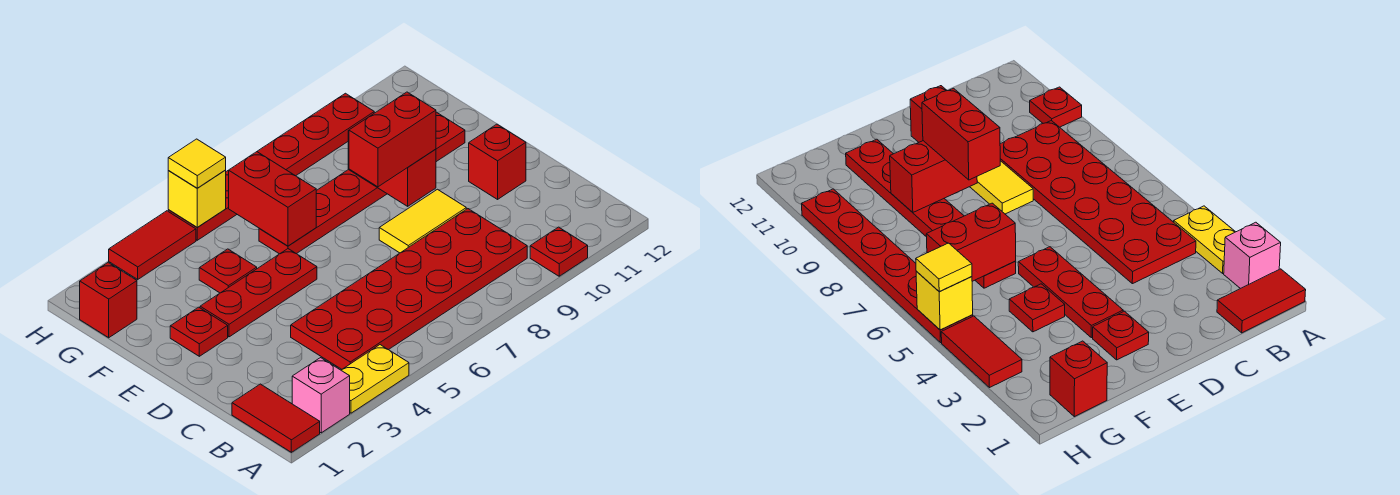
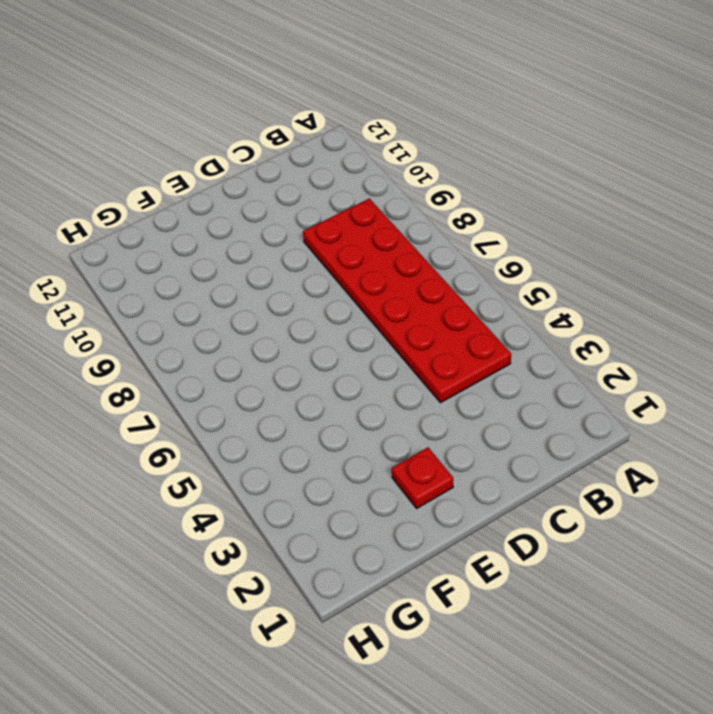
none -> red 1x2 tile [232,384,320,452]
none -> pink 1x1 brick [292,358,350,433]
none -> yellow 1x2 plate [341,345,409,413]

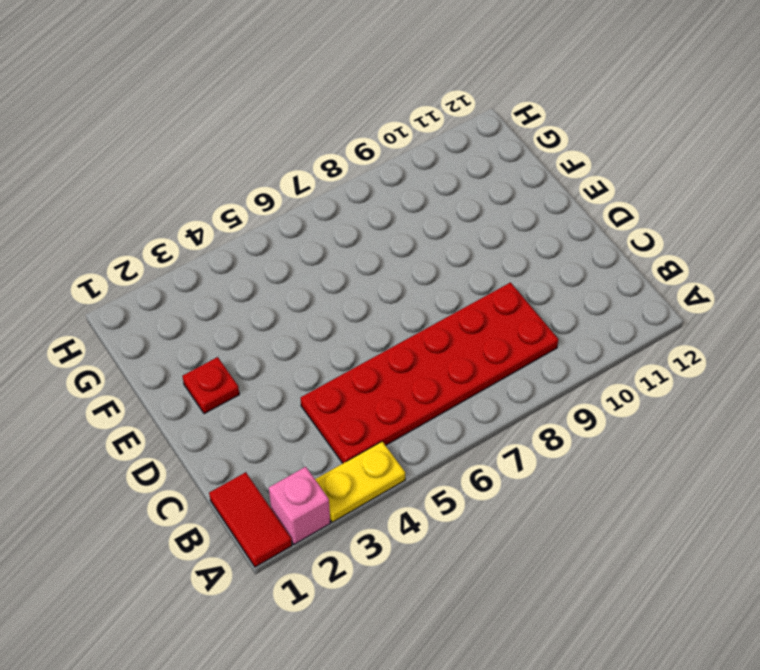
none -> red 1x1 plate [530,227,588,276]
none -> yellow 1x2 tile [379,189,466,253]
none -> red 1x1 brick [469,124,526,199]

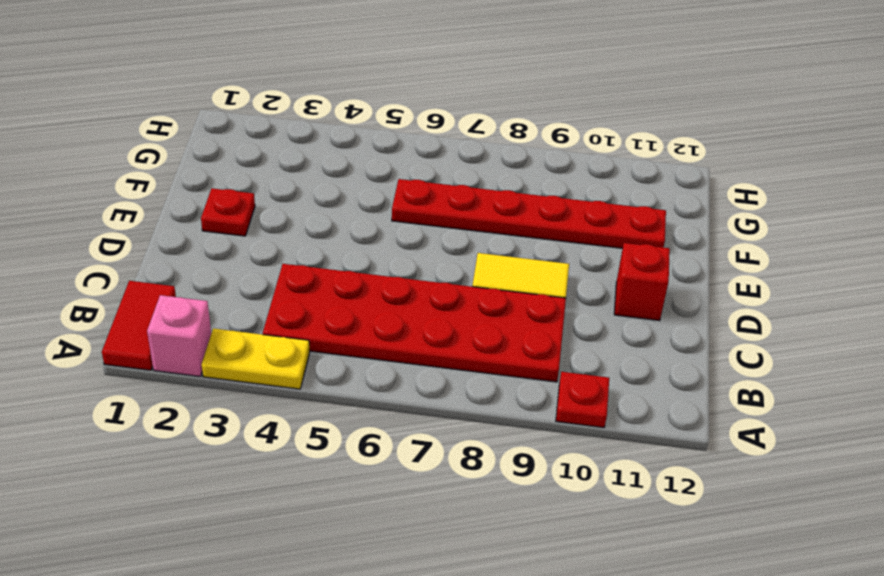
none -> red 1x3 plate [200,249,317,337]
none -> red 1x1 plate [199,249,257,293]
none -> red 1x1 brick [80,263,137,338]

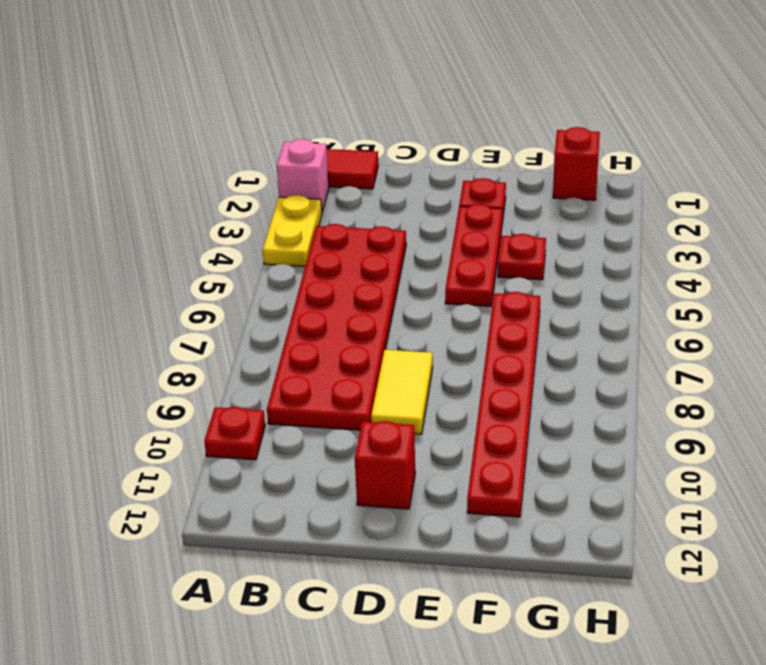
none -> red 1x2 tile [109,211,196,279]
none -> red 1x6 plate [168,93,374,240]
none -> red 1x2 brick [348,130,436,206]

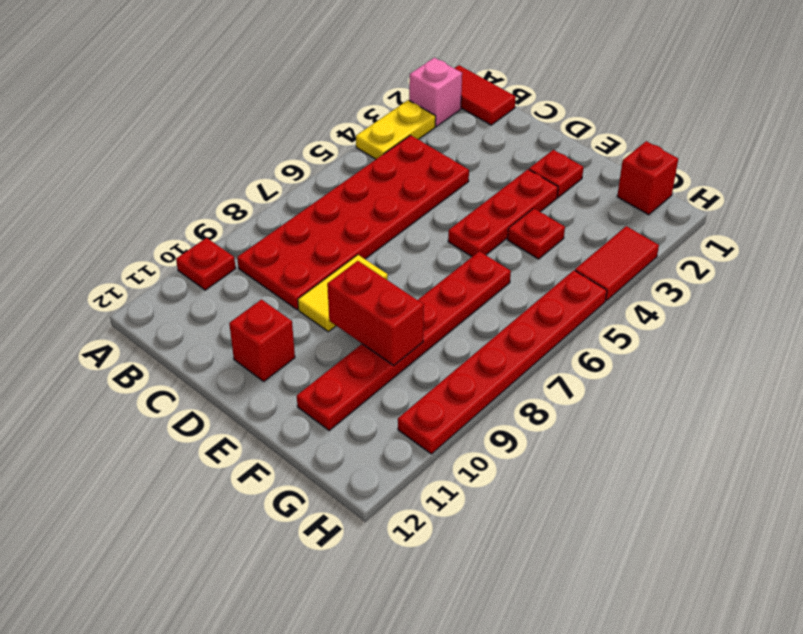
none -> red 1x2 brick [229,152,316,246]
none -> yellow 1x1 brick [168,170,226,227]
none -> red 1x2 brick [349,92,436,187]

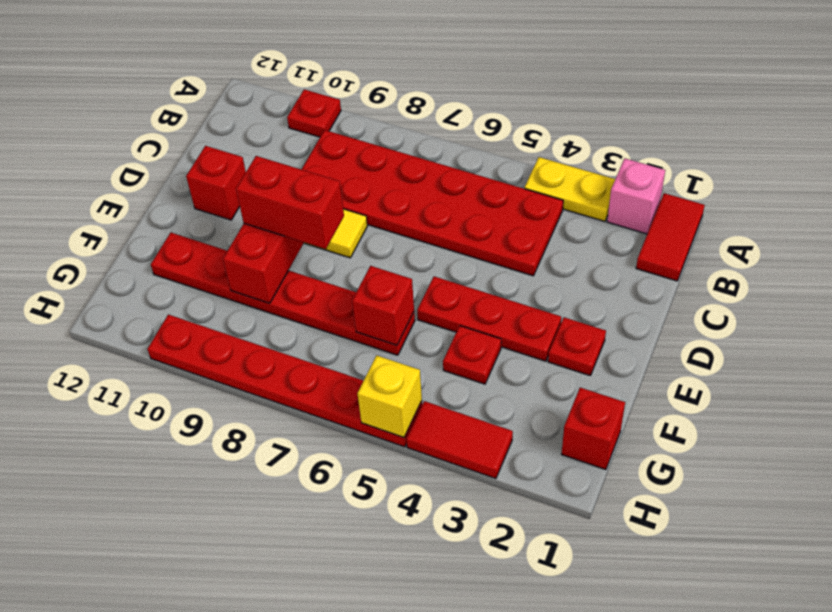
red 1x1 brick [352,266,414,345] -> red 1x2 brick [229,152,316,246]
none -> yellow 1x1 tile [168,139,226,188]

